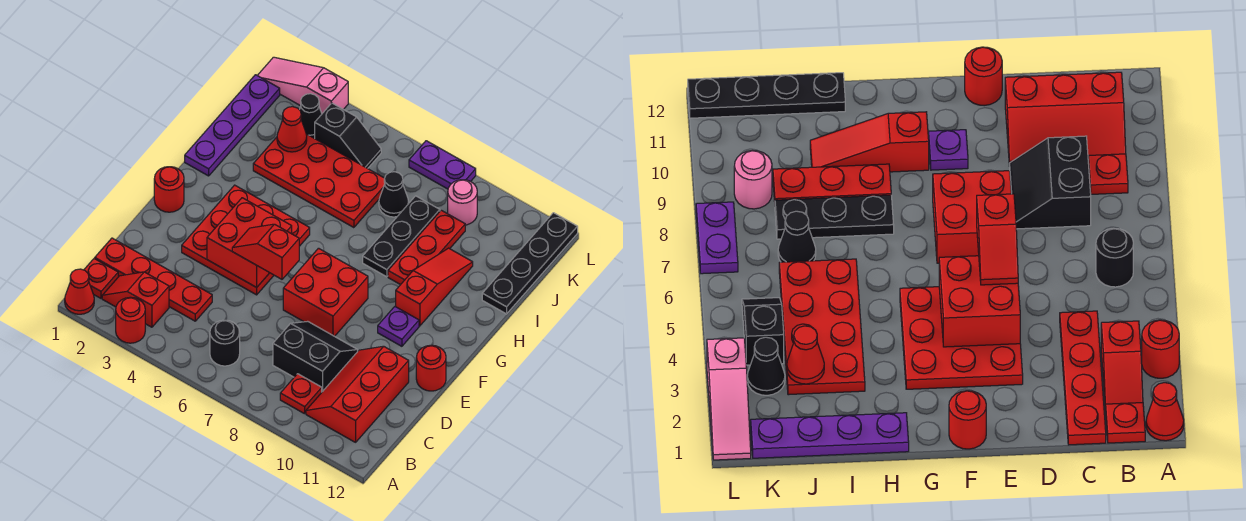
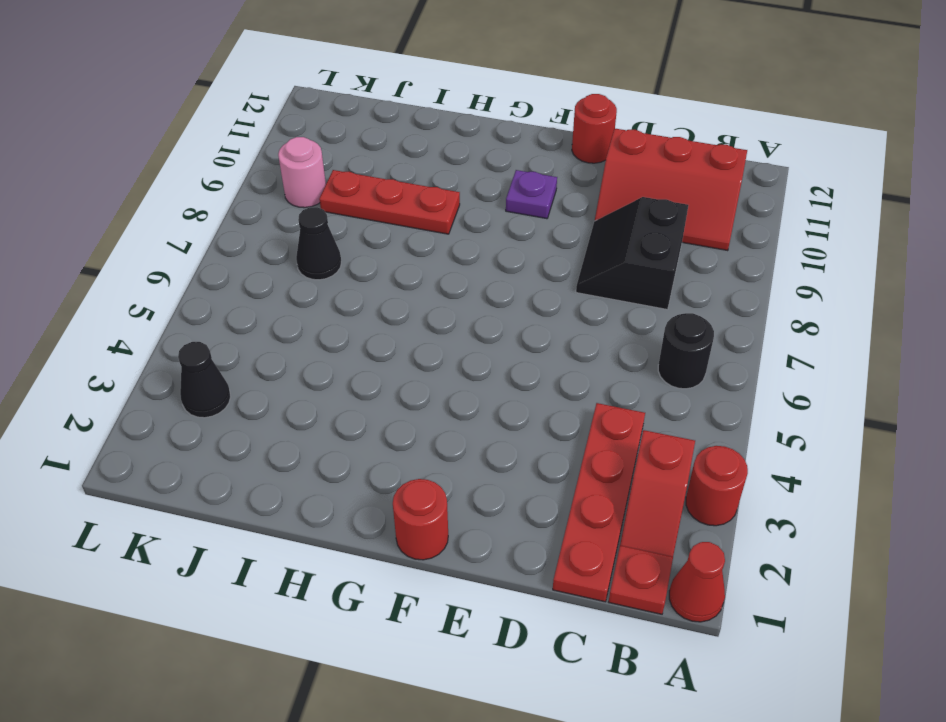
none -> red 1x1 plate [280,374,322,414]
none -> red 3x3 plate [182,185,310,295]
none -> red 2x2 brick [283,248,368,336]

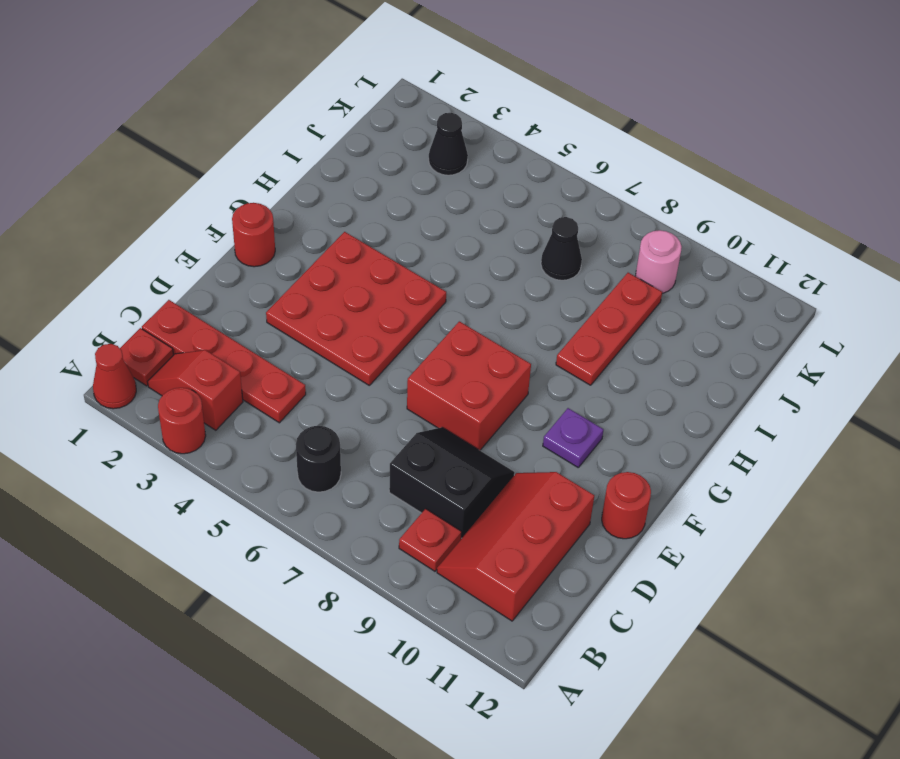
none -> red 1x3 slope [396,248,473,326]
none -> purple 1x4 plate [185,75,280,176]
none -> black 1x3 plate [363,196,440,277]

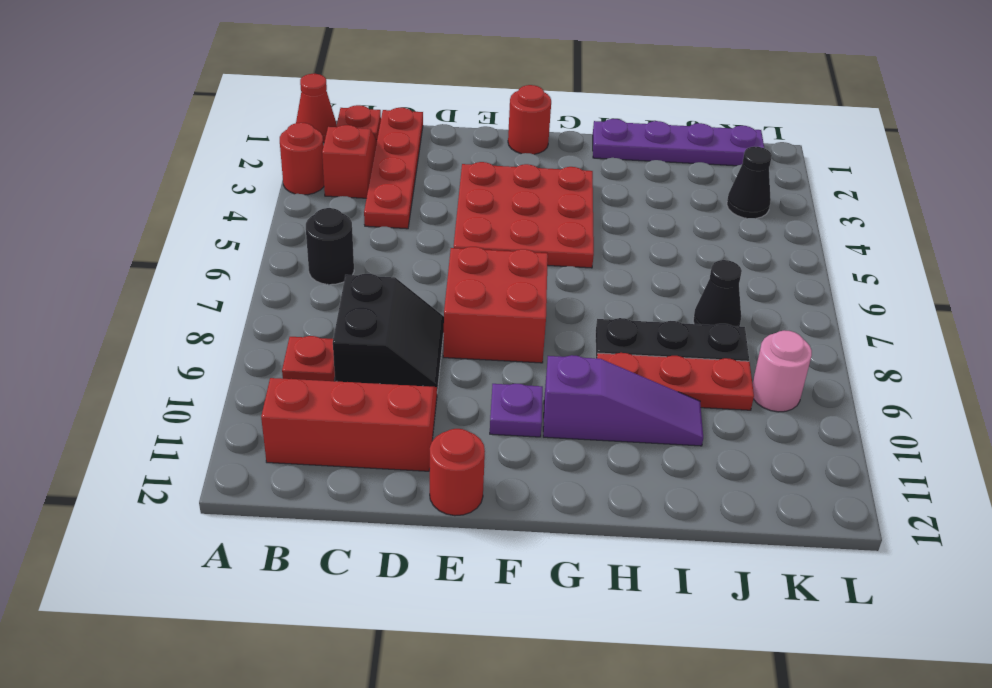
purple 1x3 slope [543,355,703,446] -> red 1x3 slope [396,248,473,326]
none -> red 2x4 plate [253,134,385,228]
none -> black 1x4 plate [482,213,578,314]
none -> black 1x2 slope [315,103,381,169]

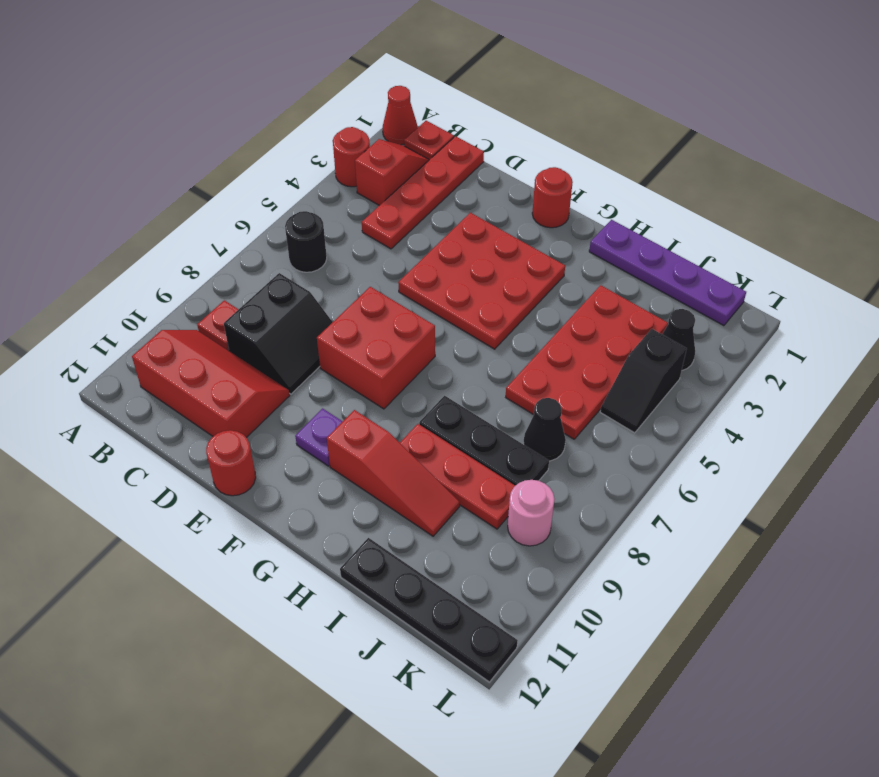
none -> pink 1x3 slope [257,57,348,113]
none -> purple 1x2 plate [409,141,476,189]
none -> red 2x2 brick [207,198,292,288]

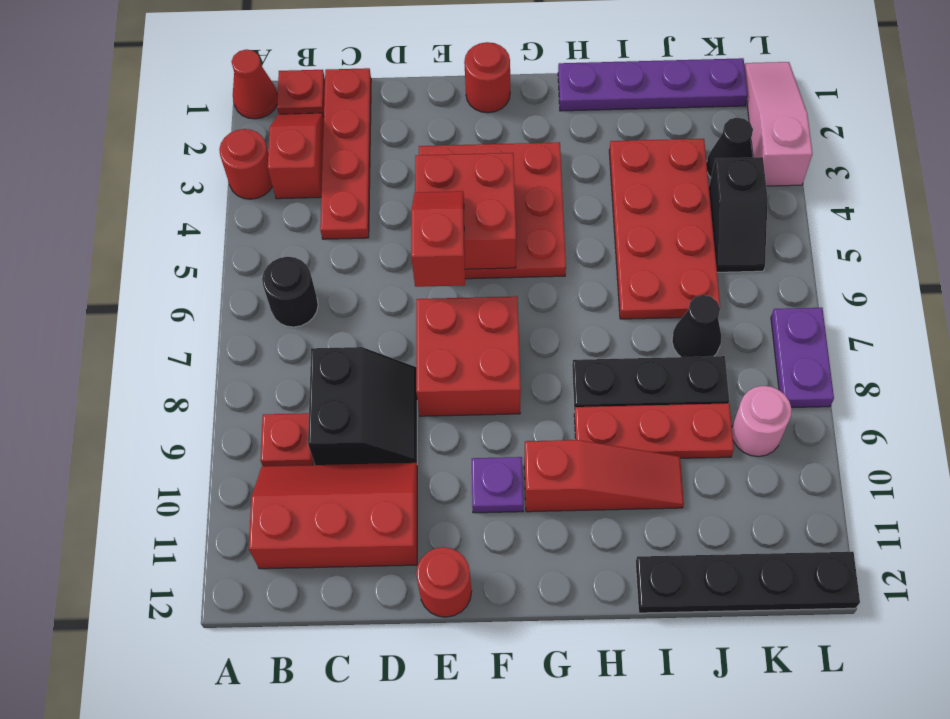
none -> red 1x1 cone [277,107,307,152]

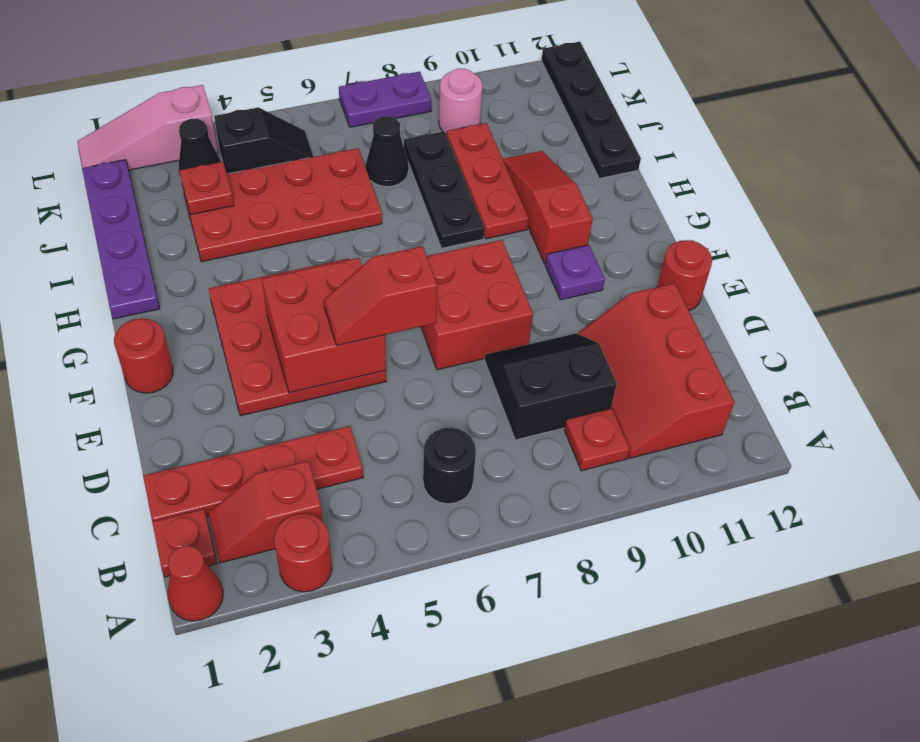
red 1x1 plate [179,162,234,215] -> red 1x1 cone [277,107,307,152]

